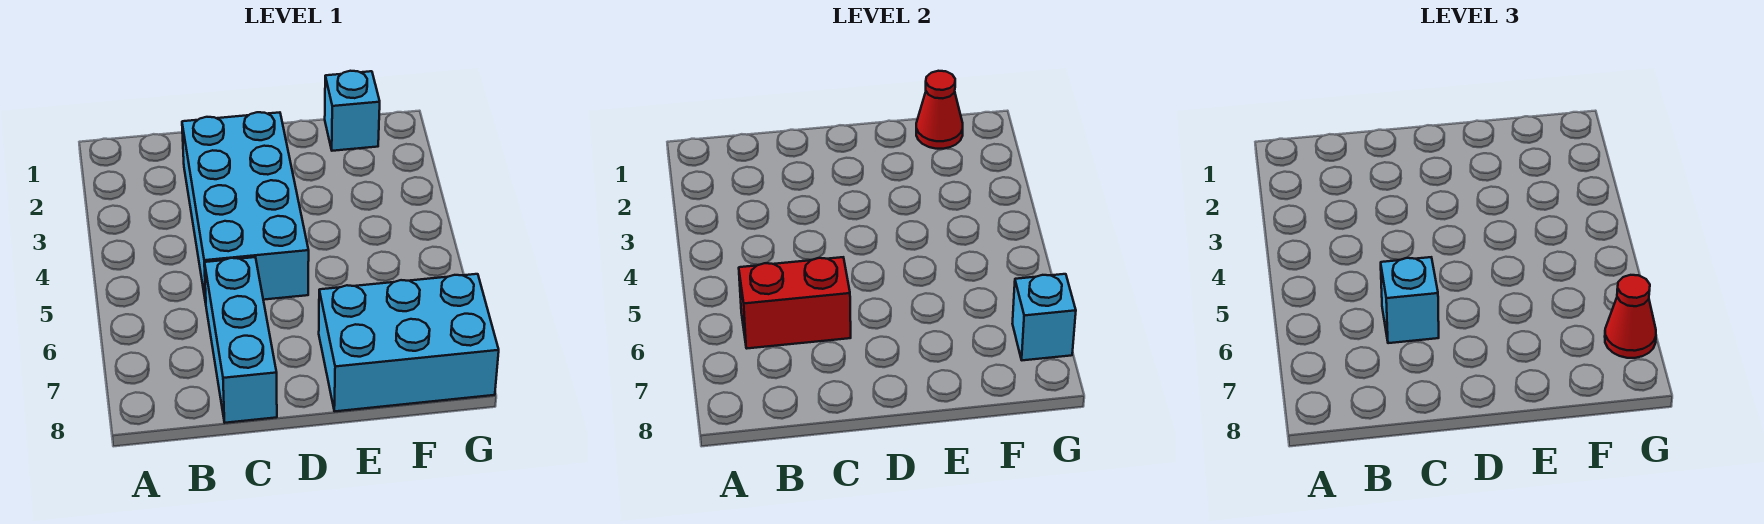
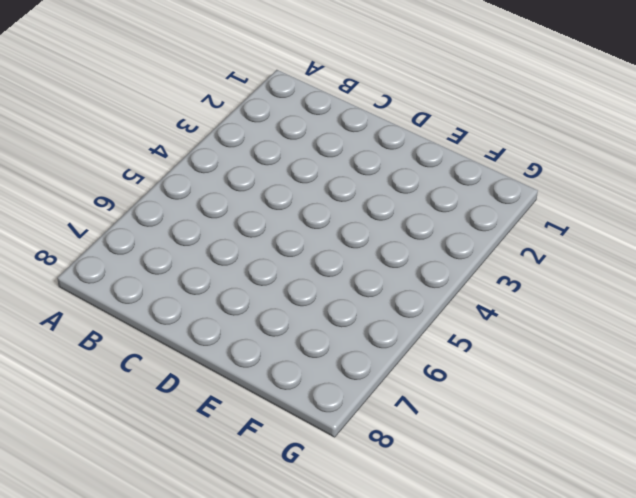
none -> cyan 2x4 brick [182,112,309,302]
none -> cyan 1x3 brick [205,257,277,423]

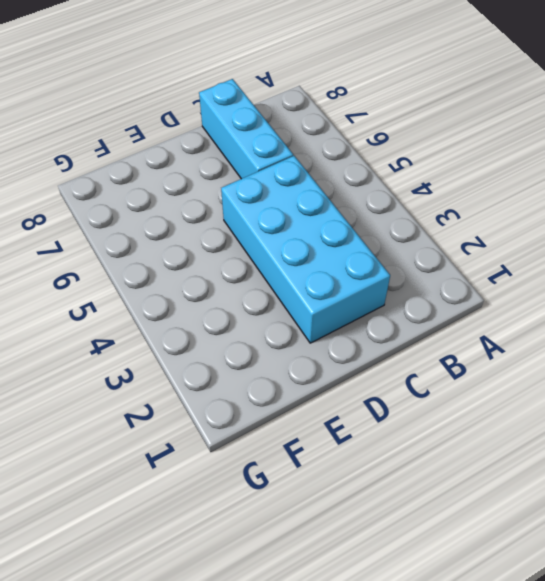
none -> cyan 2x3 brick [319,274,499,411]
none -> cyan 1x1 brick [325,71,380,151]

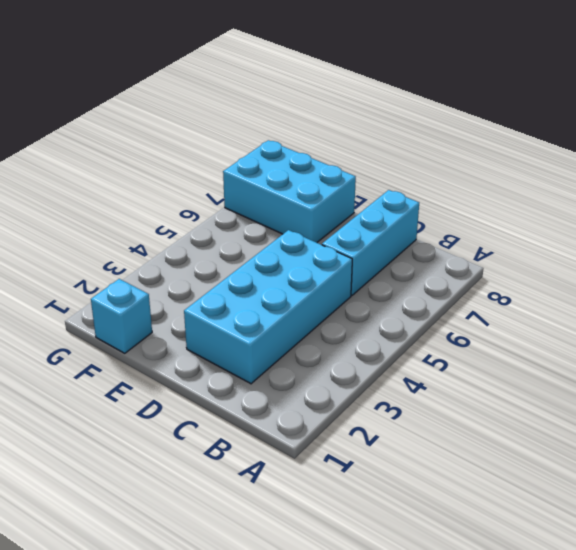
none -> red 1x2 brick [739,257,851,348]
none -> red 1x1 cone [916,71,963,149]

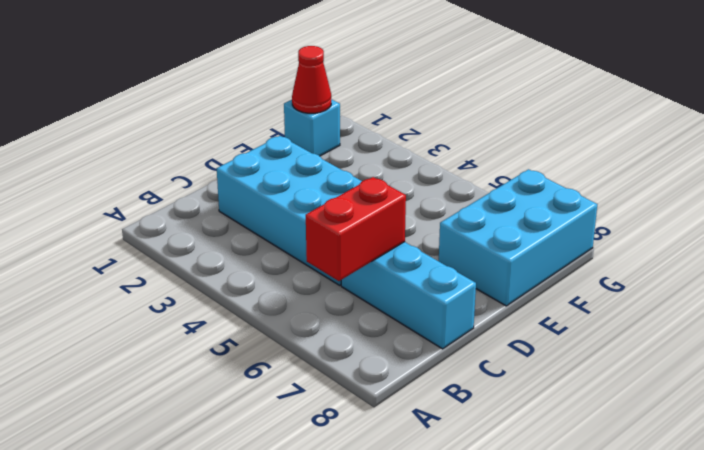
none -> cyan 1x1 brick [1012,274,1076,360]
none -> cyan 1x1 brick [1381,257,1439,343]

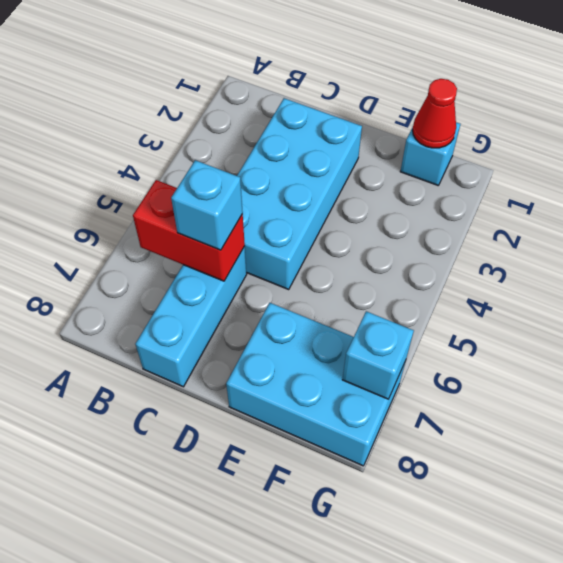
none -> red 1x1 cone [1605,275,1656,358]

